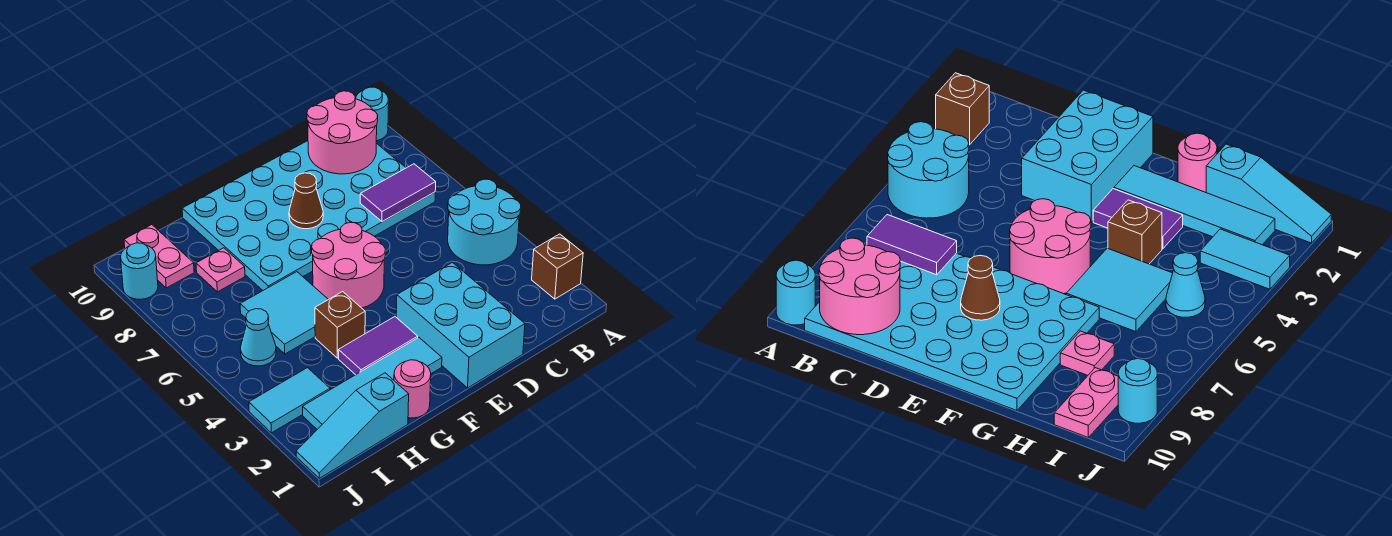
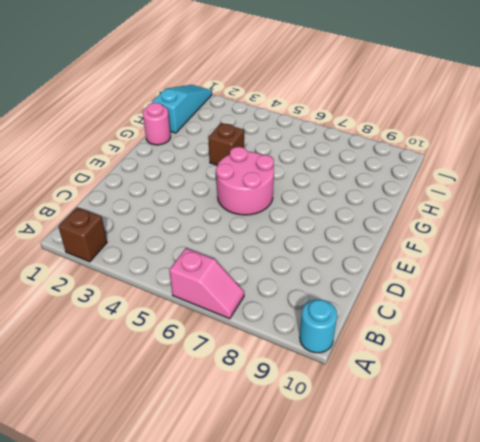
pink 1x2 slope [169,248,244,319] -> none
none -> cyan 2x2 round brick [448,179,521,265]
none -> cyan 4x6 plate [182,141,435,290]
none -> cyan 2x3 brick [396,262,525,388]

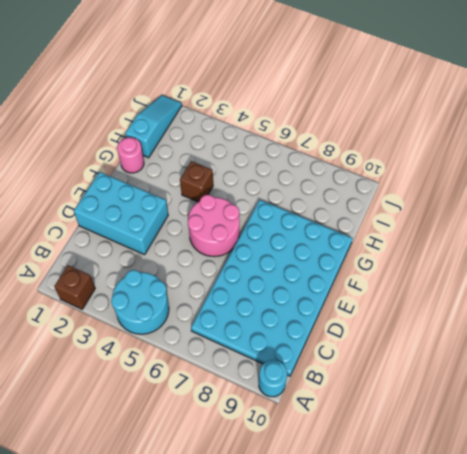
none -> cyan 1x4 tile [303,337,442,429]
none -> purple 1x2 tile [338,317,418,375]
none -> cyan 2x2 tile [240,272,328,354]

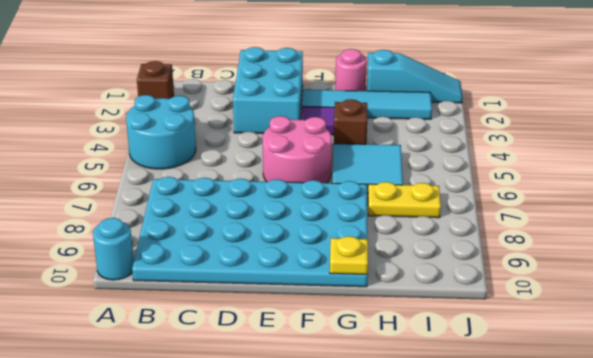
yellow 1x1 plate [330,236,368,275] -> none
yellow 1x2 plate [368,182,441,218] -> none
none -> pink 1x1 plate [196,248,245,292]
none -> cyan 1x2 tile [249,368,330,433]
none -> cyan 1x1 cone [240,309,276,366]

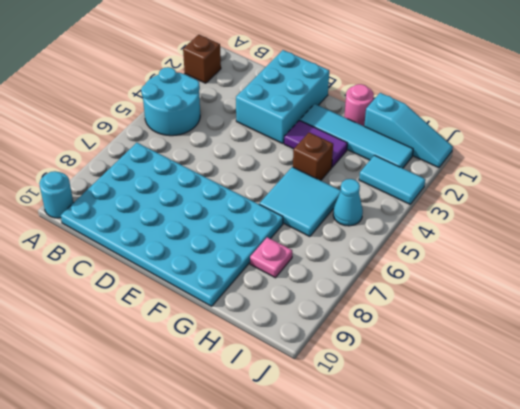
none -> pink 2x2 round brick [312,222,385,308]
none -> pink 1x2 plate [124,225,194,288]
none -> cyan 1x1 round brick [121,243,158,299]

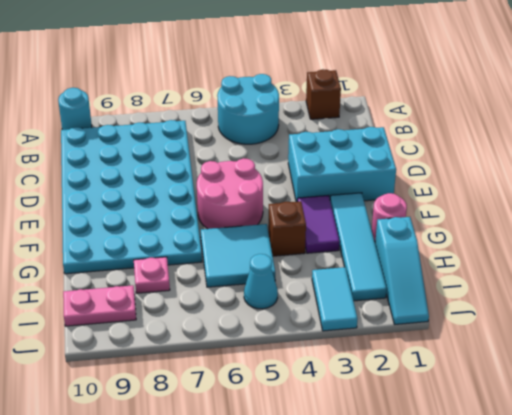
none -> cyan 1x1 round brick [121,243,158,299]
none -> purple 1x2 tile [360,164,436,222]
none -> pink 2x2 round brick [307,91,378,174]

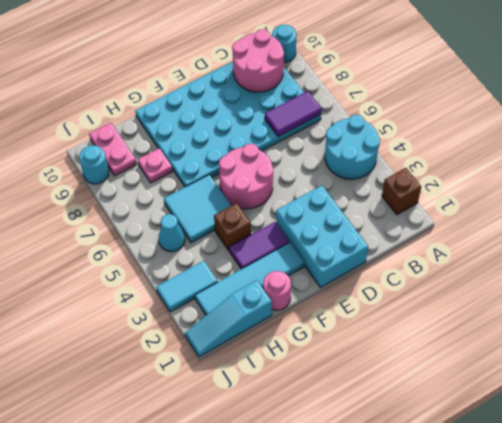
none -> brown 1x1 cone [289,173,323,229]

